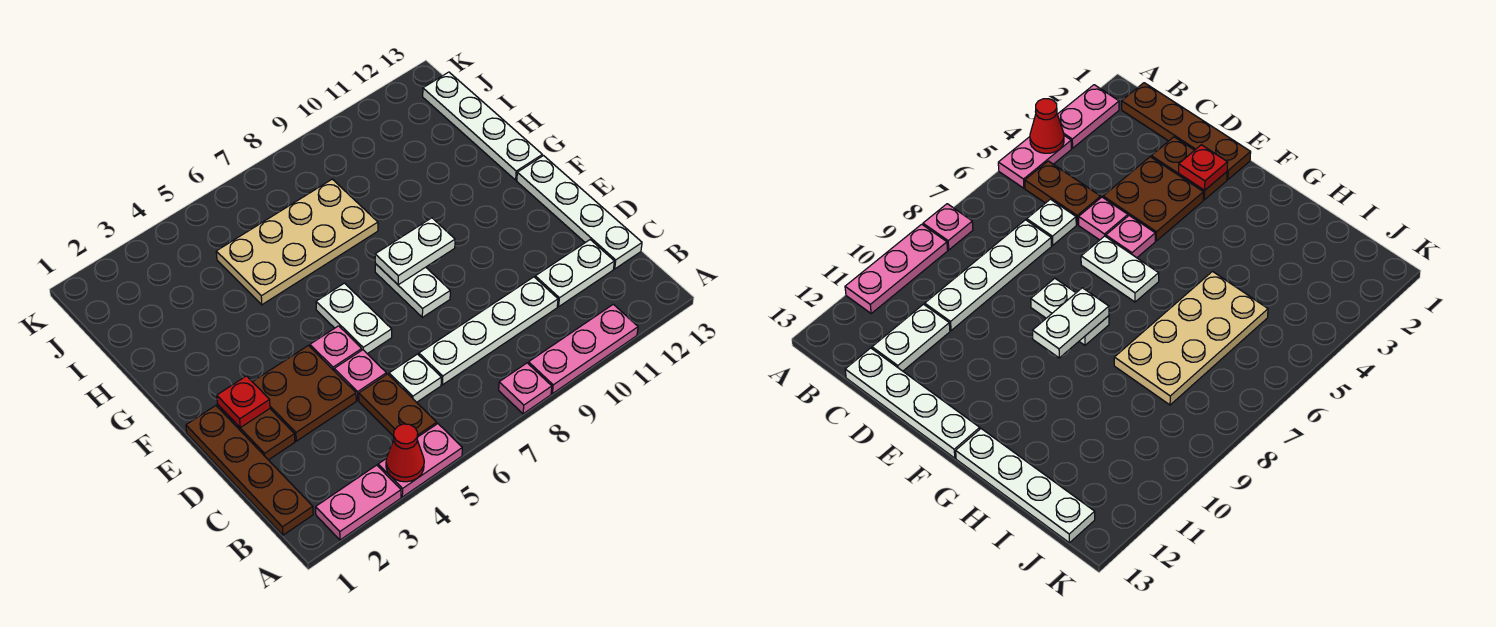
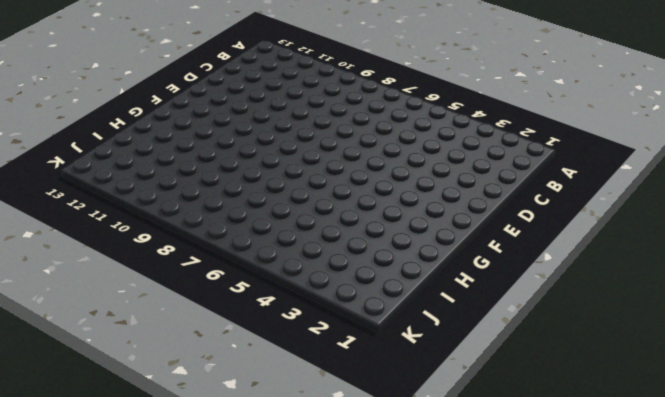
none -> pink 1x2 plate [316,465,401,540]
none -> pink 1x2 plate [378,424,462,497]
none -> pink 1x1 plate [499,363,552,414]

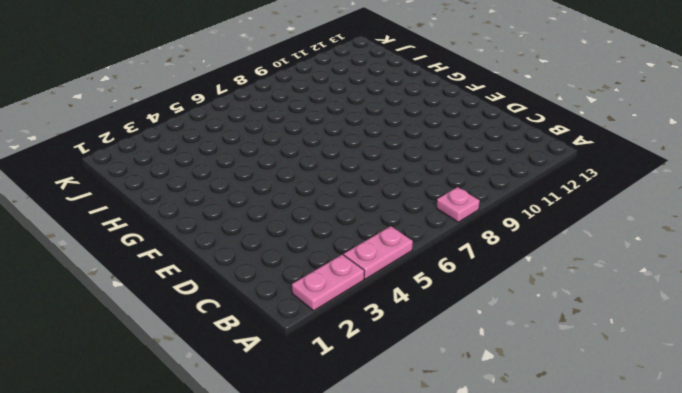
none -> pink 1x3 plate [528,304,638,394]
none -> brown 1x4 plate [186,406,313,535]
none -> brown 1x2 plate [359,374,437,437]

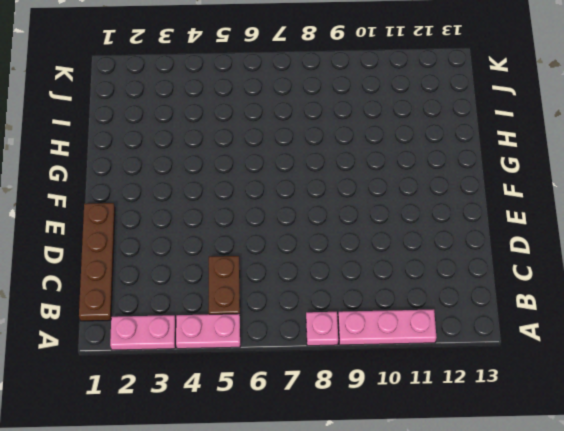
none -> white 1x1 plate [389,354,441,402]
none -> white 1x4 plate [419,277,558,385]
none -> white 1x2 plate [535,240,614,307]

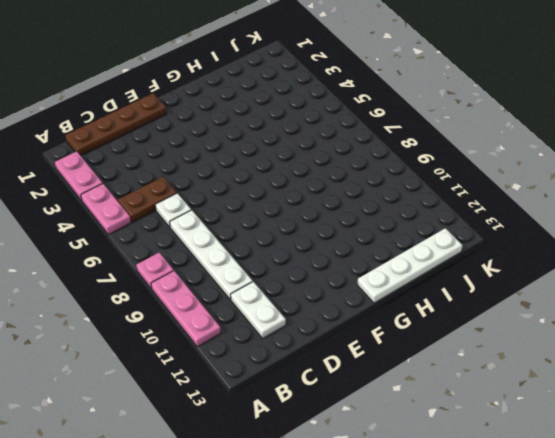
none -> white 1x4 plate [517,156,642,269]
none -> brown 1x2 plate [218,405,295,460]
none -> brown 2x2 plate [253,346,356,441]

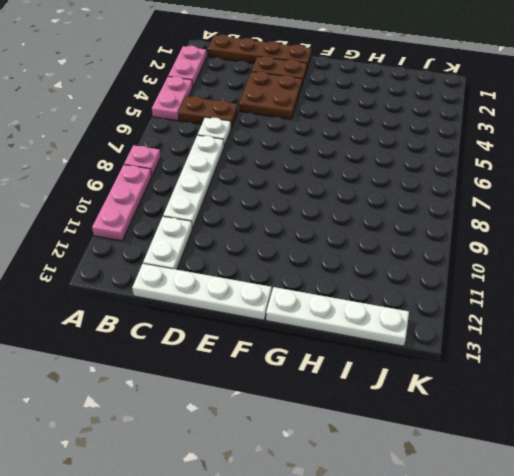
none -> pink 1x1 plate [334,350,386,400]
none -> pink 1x1 plate [310,326,362,370]
none -> white 1x2 plate [316,283,392,354]

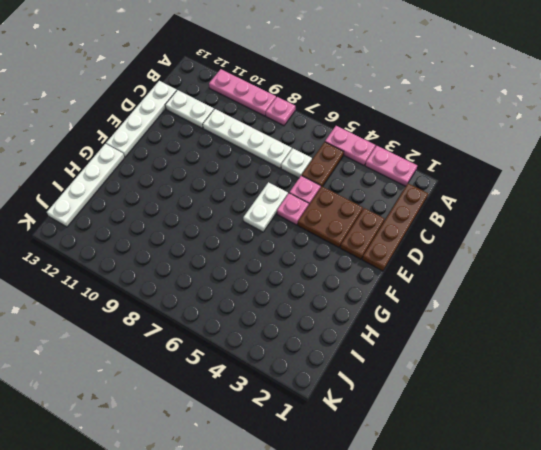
none -> white 1x2 plate [375,264,450,317]
none -> tan 2x4 plate [216,179,378,305]
none -> red 1x1 cone [386,424,424,482]

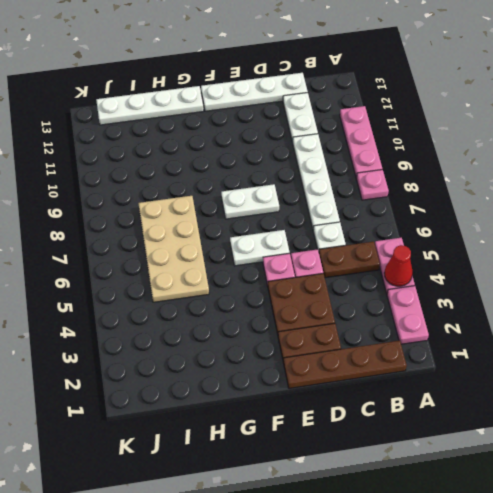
none -> red 1x1 plate [217,376,270,427]
none -> white 1x2 plate [375,218,455,285]

